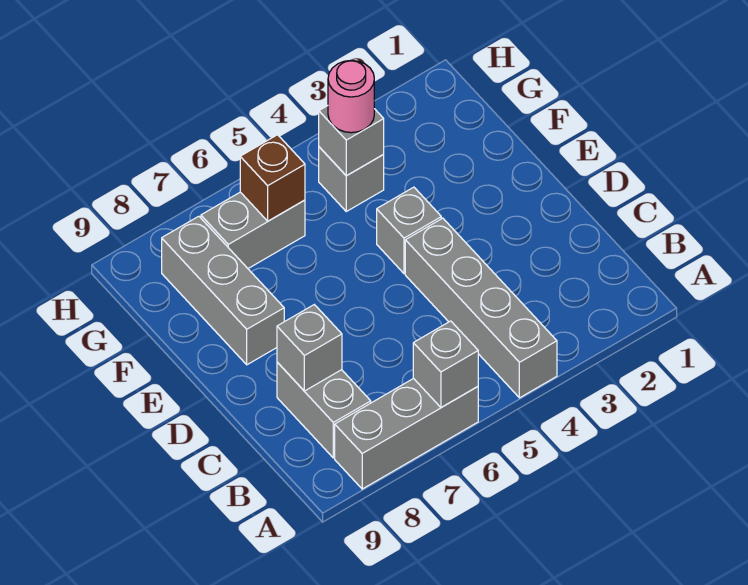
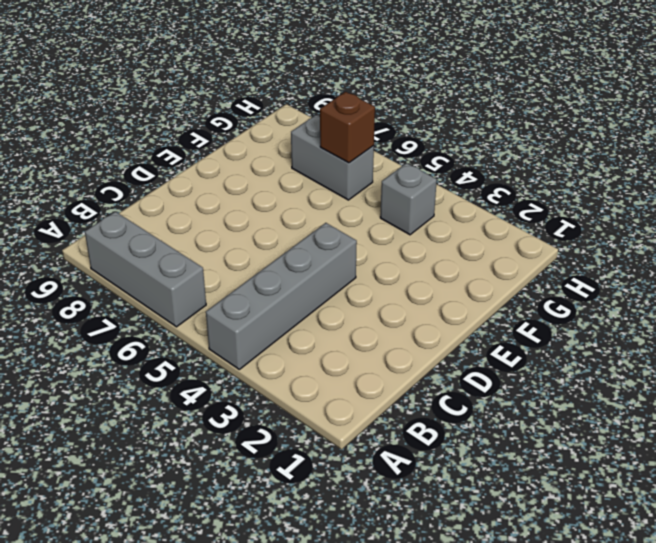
none -> grey 1x2 brick [277,362,371,458]
none -> grey 1x1 brick [377,187,441,274]
none -> grey 1x3 brick [162,216,284,365]

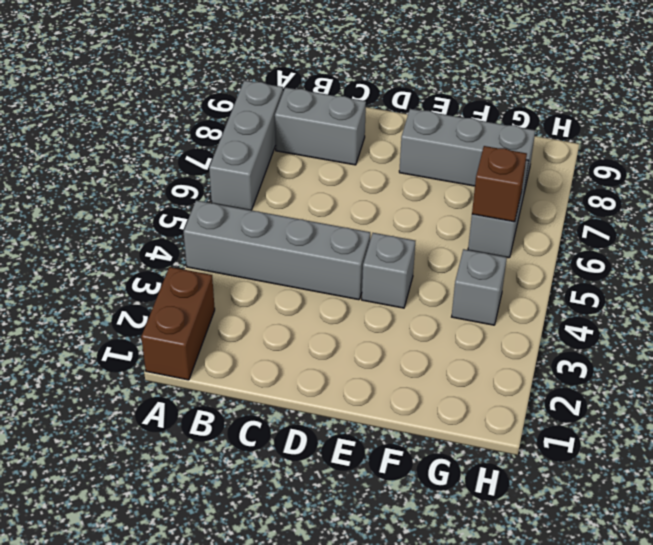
brown 1x2 brick [141,267,215,380] -> none
none -> grey 1x1 brick [413,321,478,407]
none -> grey 1x1 brick [277,305,342,391]
none -> grey 1x1 brick [319,106,384,176]

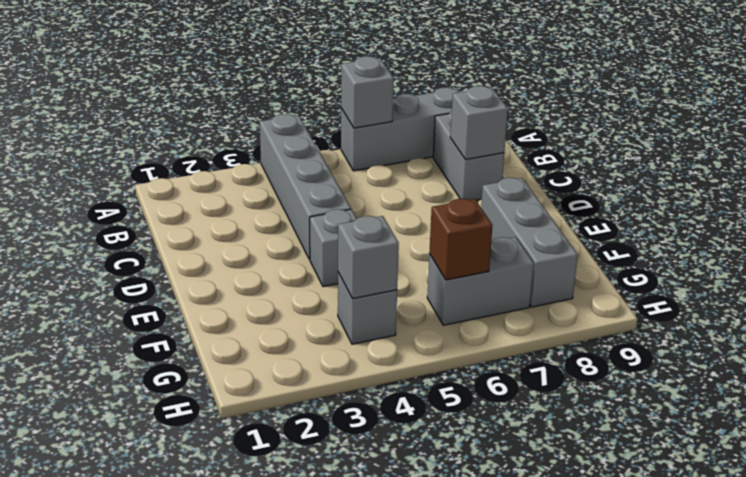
none -> pink 1x1 round brick [328,60,374,133]

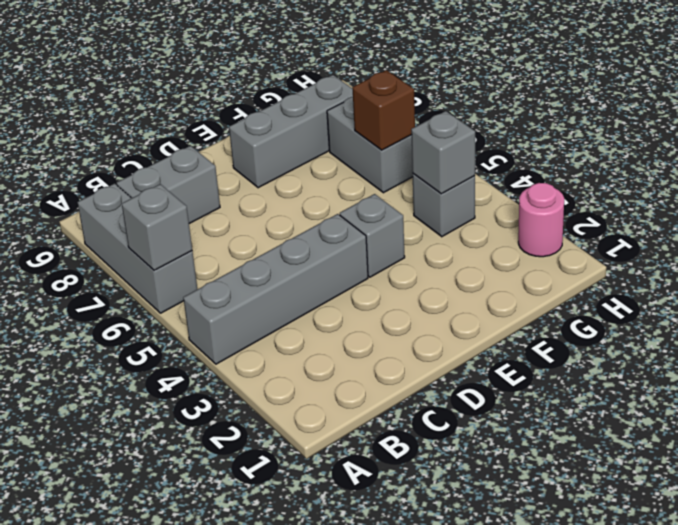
pink 1x1 round brick [518,183,564,257] -> pink 1x1 round brick moved to [328,60,374,133]
none -> grey 1x1 brick [277,305,342,391]

